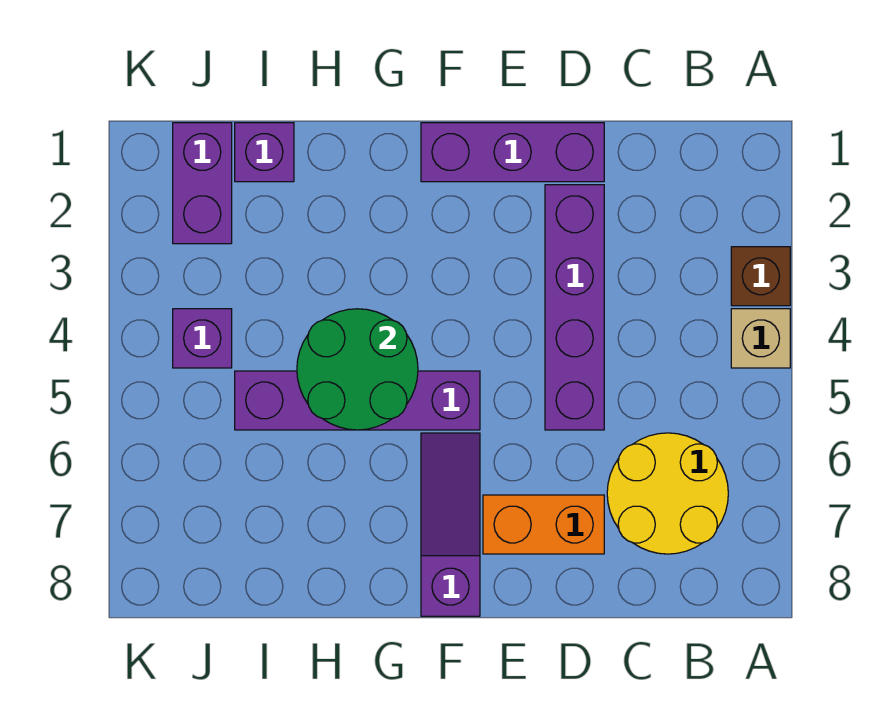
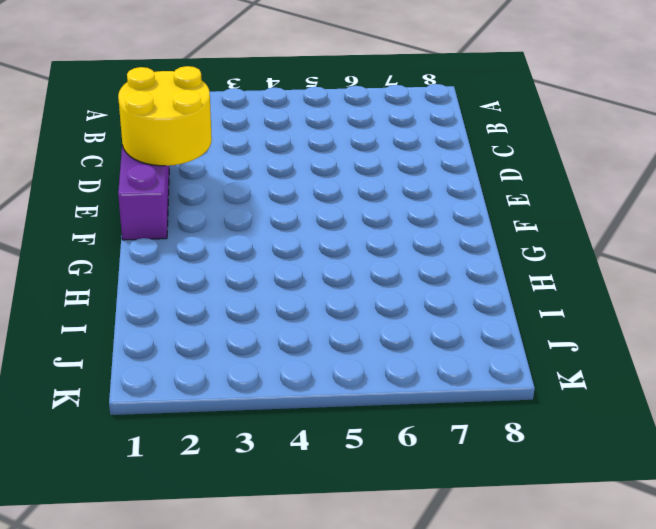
yellow 2x2 round brick [118,66,212,166] -> yellow 2x2 round brick moved to [607,433,728,554]
none -> brown 1x1 brick [731,247,790,306]
none -> tan 1x1 brick [731,309,790,368]
none -> purple 1x4 brick [545,185,604,430]

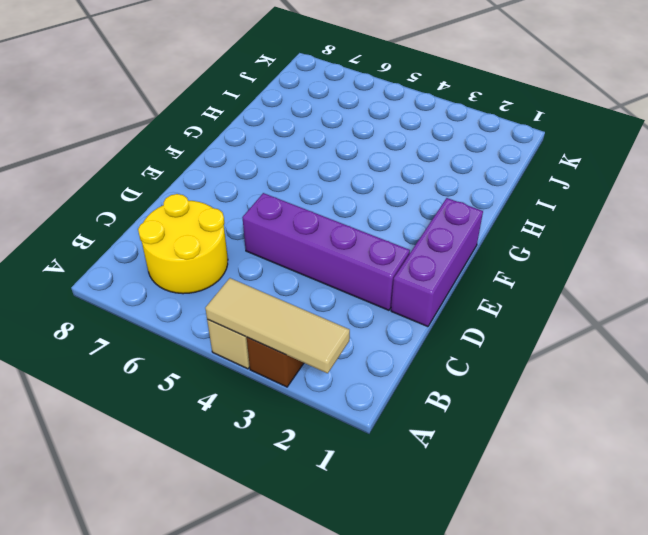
tan 1x3 tile [205,278,350,373] -> none
none -> orange 1x2 brick [483,495,604,554]
none -> purple 1x4 brick [235,371,480,430]
none -> purple 1x3 slope [421,433,480,616]

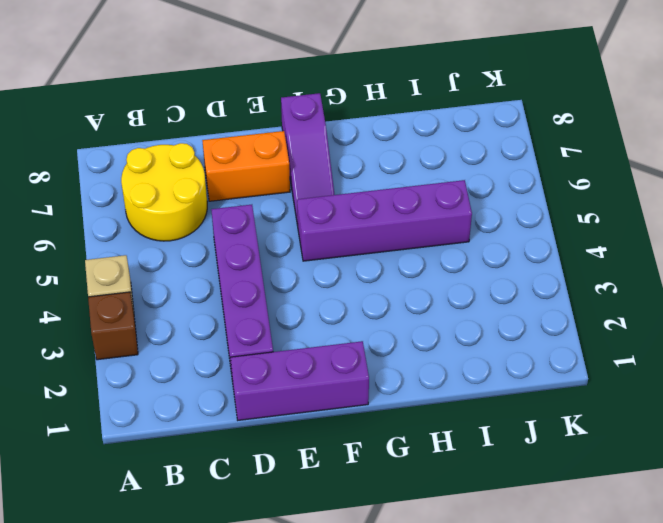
none -> purple 1x1 brick [235,123,294,182]
none -> purple 1x2 brick [173,123,232,244]
none -> purple 1x1 brick [173,309,232,368]

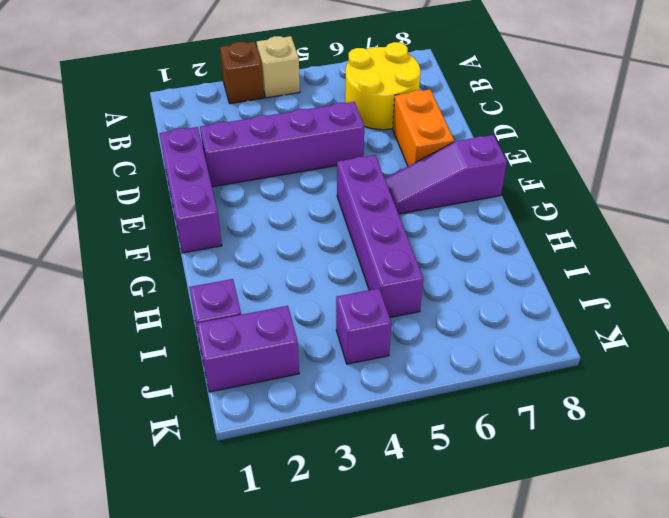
none -> green 2x2 round brick [297,309,418,430]

